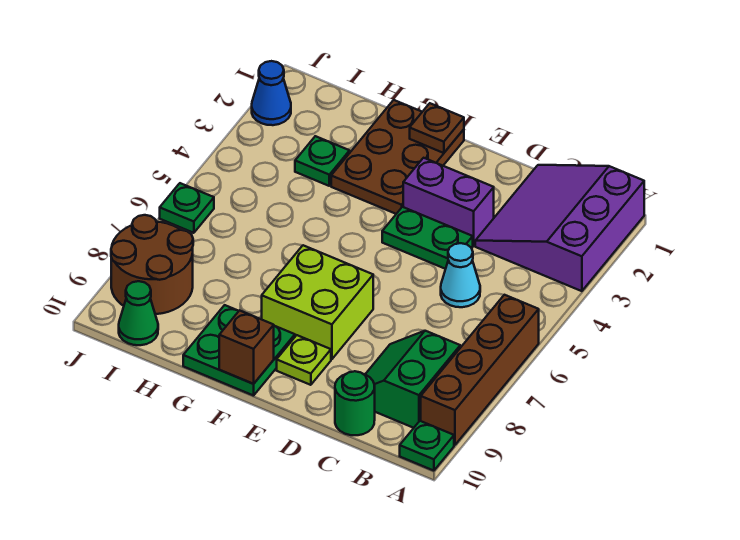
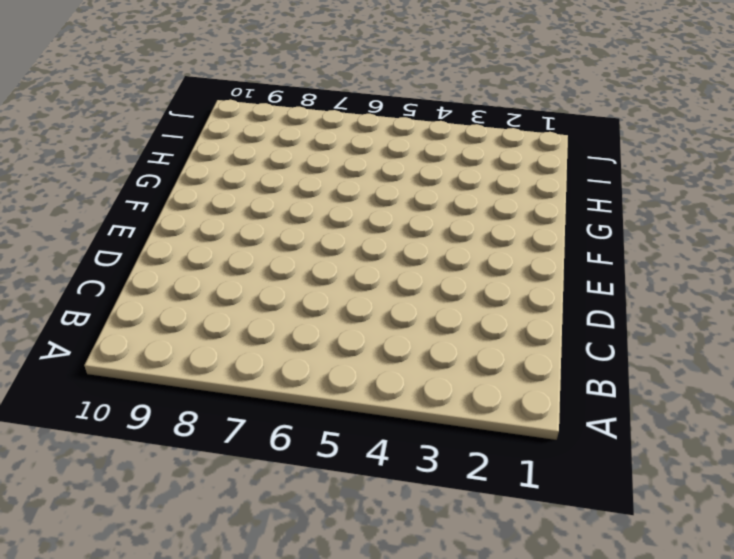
none -> purple 3x3 slope [475,165,644,291]
none -> brown 1x4 brick [421,295,539,445]
none -> green 1x1 plate [400,421,454,471]

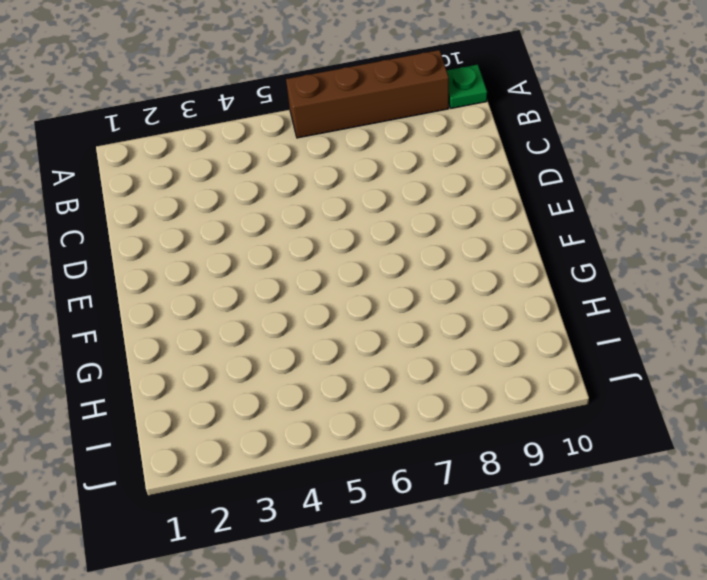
none -> purple 3x3 slope [475,165,644,291]
none -> green 2x2 slope [365,331,460,428]
none -> cyan 1x1 cone [441,243,480,307]

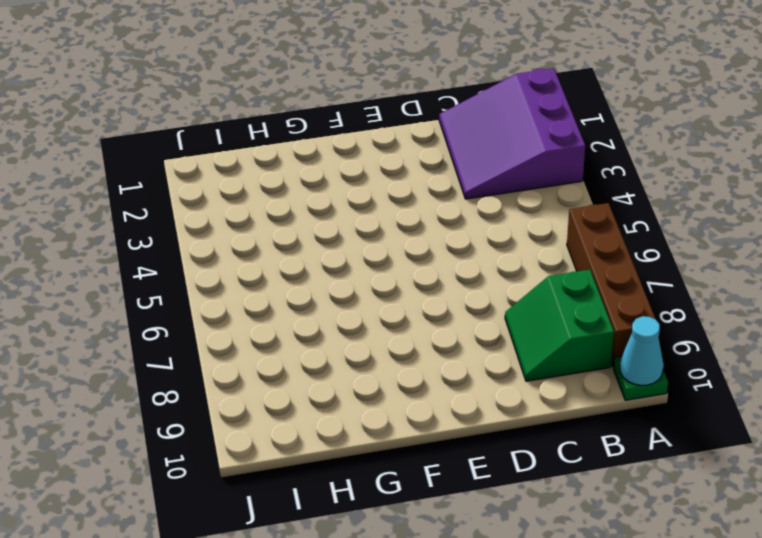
cyan 1x1 cone [620,316,664,385] -> cyan 1x1 cone moved to [441,243,480,307]
none -> green 1x1 round brick [335,371,375,435]
none -> purple 1x2 brick [403,158,494,246]
none -> green 1x2 plate [382,207,473,269]

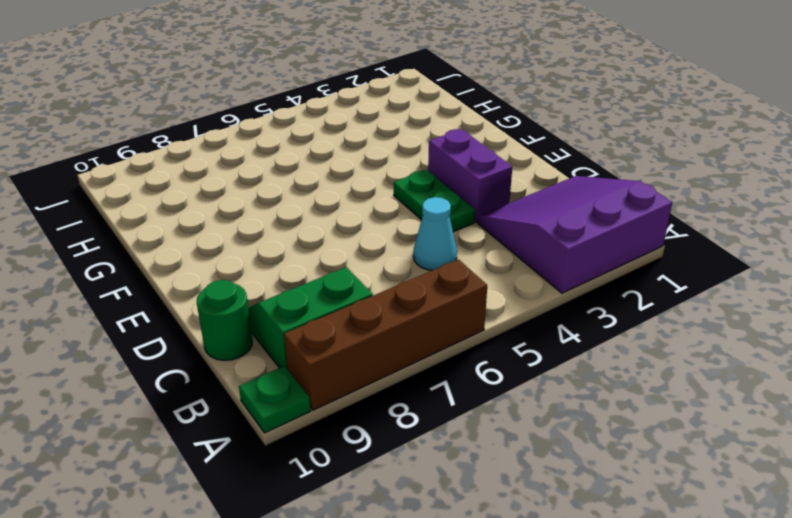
none -> lime 2x2 brick [262,245,373,359]
none -> lime 1x1 plate [277,335,331,385]
none -> brown 2x3 plate [331,100,464,214]

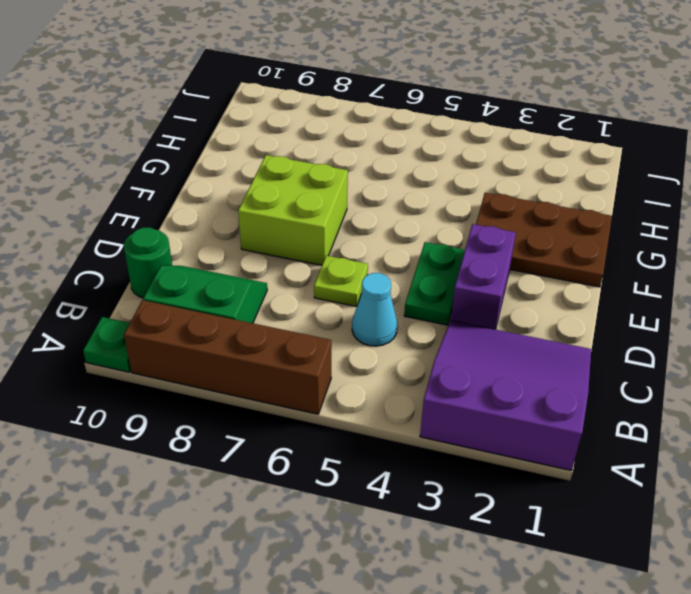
lime 1x1 plate [314,256,368,307] -> lime 1x1 plate moved to [277,335,331,385]
none -> green 2x2 plate [183,305,295,396]
none -> green 1x1 plate [295,136,350,186]
none -> brown 2x2 round brick [111,215,193,314]

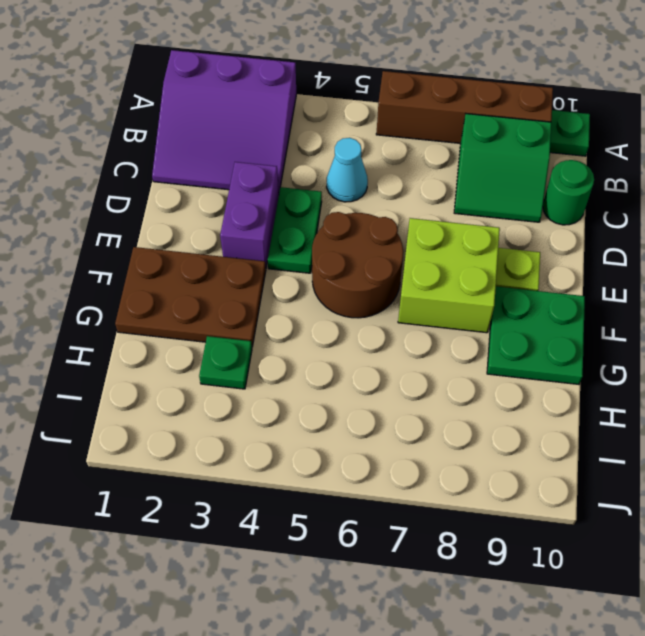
brown 2x2 round brick [312,212,403,318] -> brown 2x2 round brick moved to [111,215,193,314]
none -> green 1x1 cone [119,281,158,345]
none -> blue 1x1 cone [252,61,291,125]
none -> green 1x1 plate [160,183,214,233]

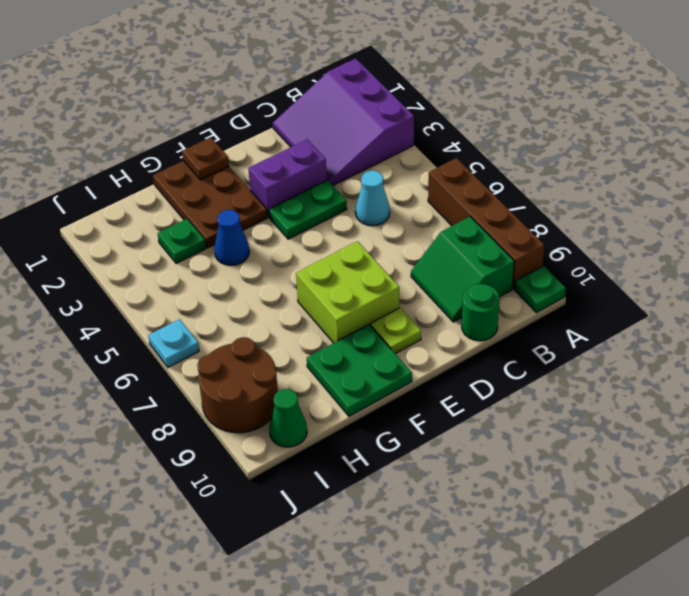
blue 1x1 cone [214,210,249,265] -> blue 1x1 cone moved to [252,61,291,125]
cyan 1x1 plate [148,319,199,367] -> green 1x1 plate [160,183,214,233]
none -> brown 1x1 brick [219,310,274,384]

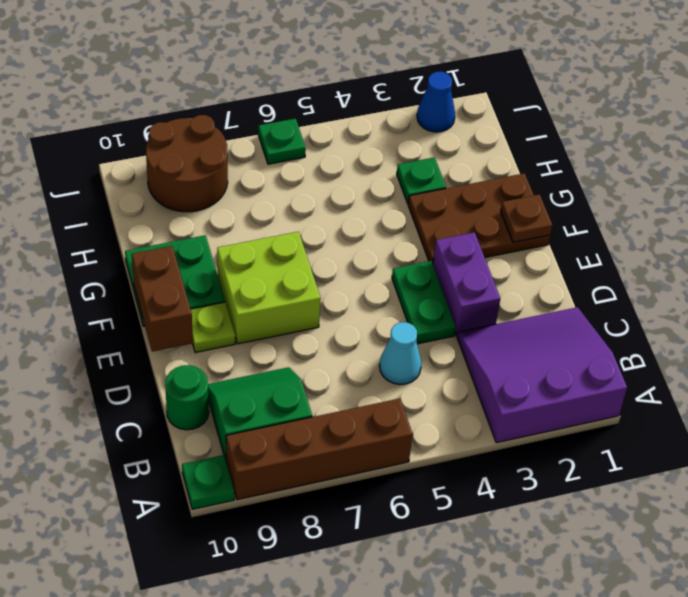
brown 1x2 brick [132,246,193,352] -> brown 1x1 brick [219,310,274,384]
none -> green 1x1 cone [119,281,158,345]

